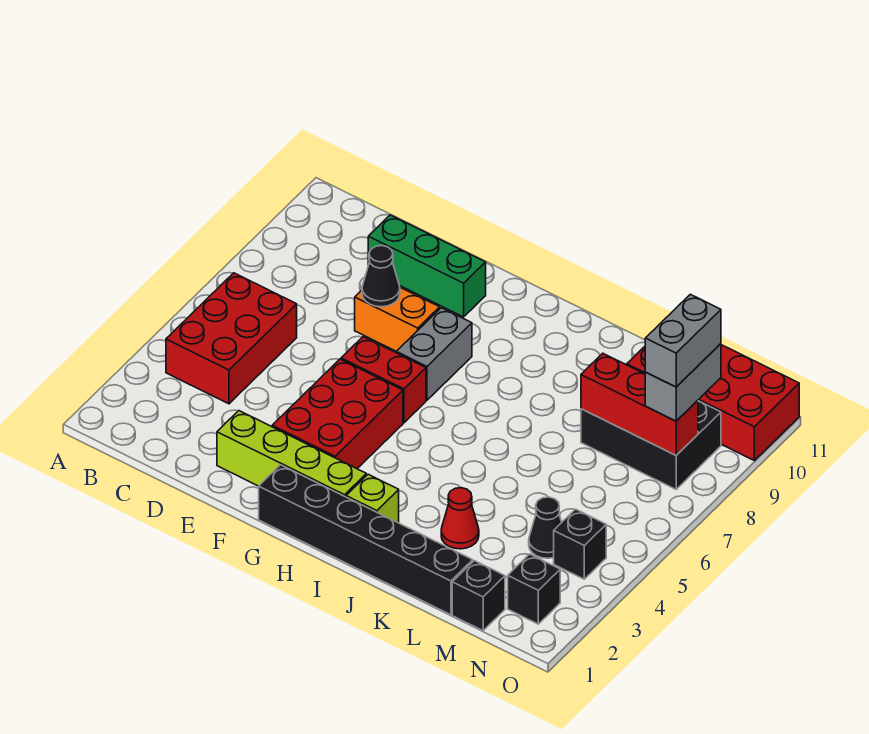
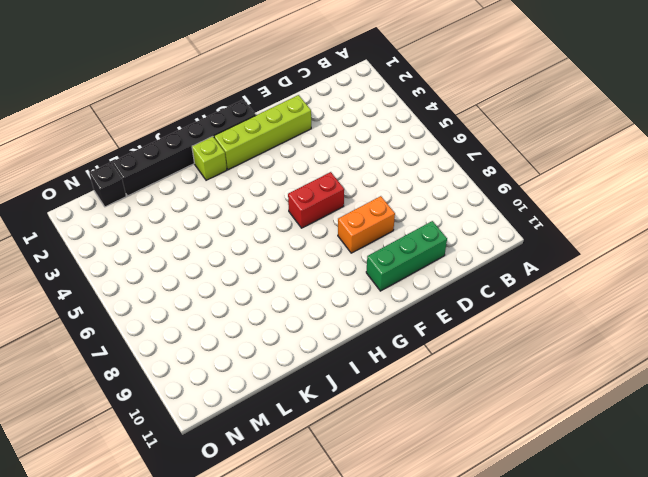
none -> red 2x3 brick [166,273,297,404]
none -> red 2x3 brick [272,359,403,469]
none -> grey 1x2 brick [396,308,472,400]

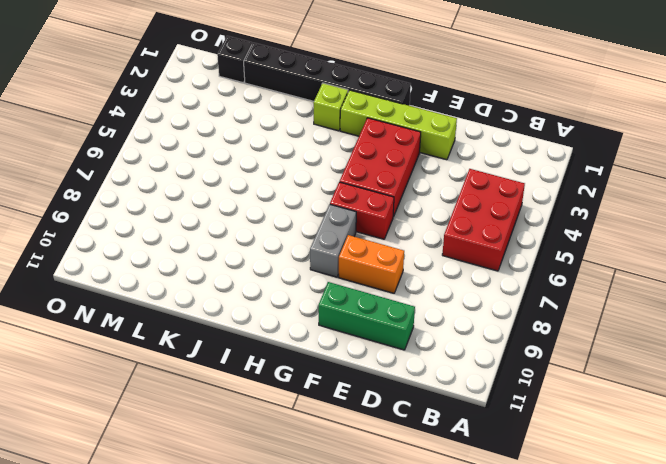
none -> red 1x1 cone [441,488,479,549]
none -> black 2x3 brick [581,401,721,489]
none -> red 2x4 brick [627,345,799,460]

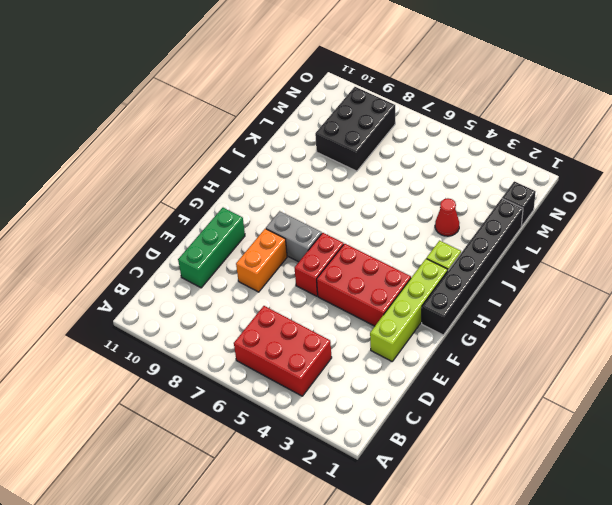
none -> red 2x4 brick [627,345,799,460]
none -> black 1x1 cone [529,497,562,558]
none -> black 1x1 brick [508,554,560,624]

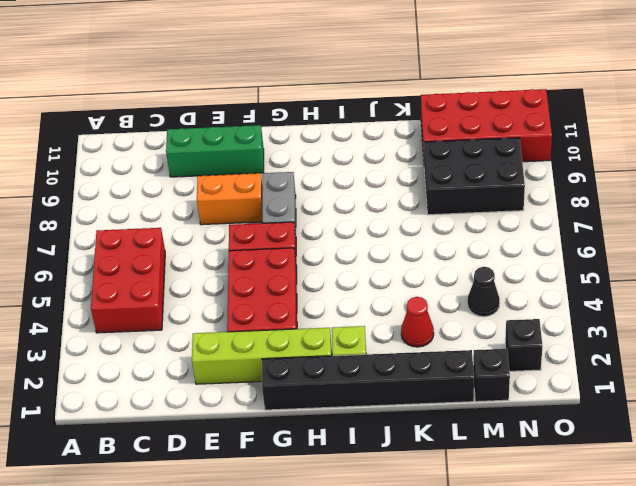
none -> black 1x1 brick [554,509,606,579]
none -> black 1x1 cone [362,246,400,307]
none -> red 1x3 brick [581,353,698,455]

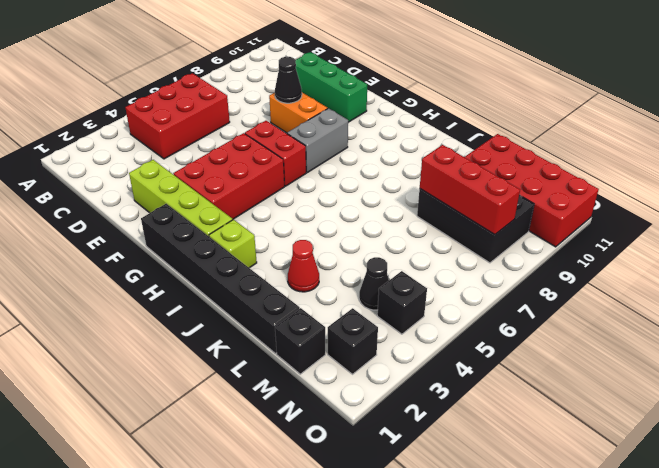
none -> grey 1x2 brick [645,344,721,421]
none -> grey 1x2 brick [645,294,721,387]

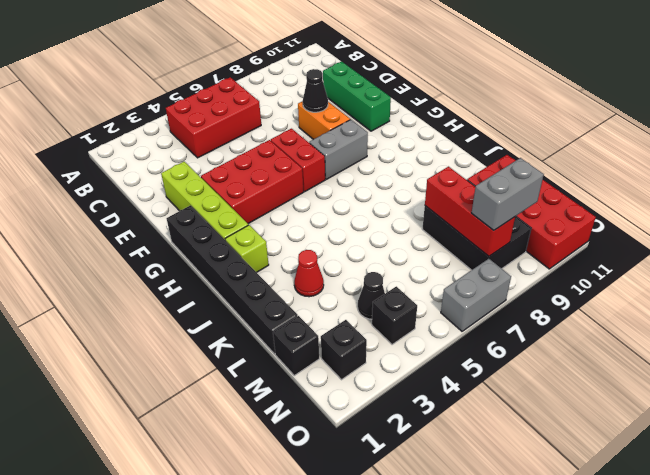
grey 1x2 brick [441,259,511,331] -> grey 1x2 brick moved to [645,294,721,387]

